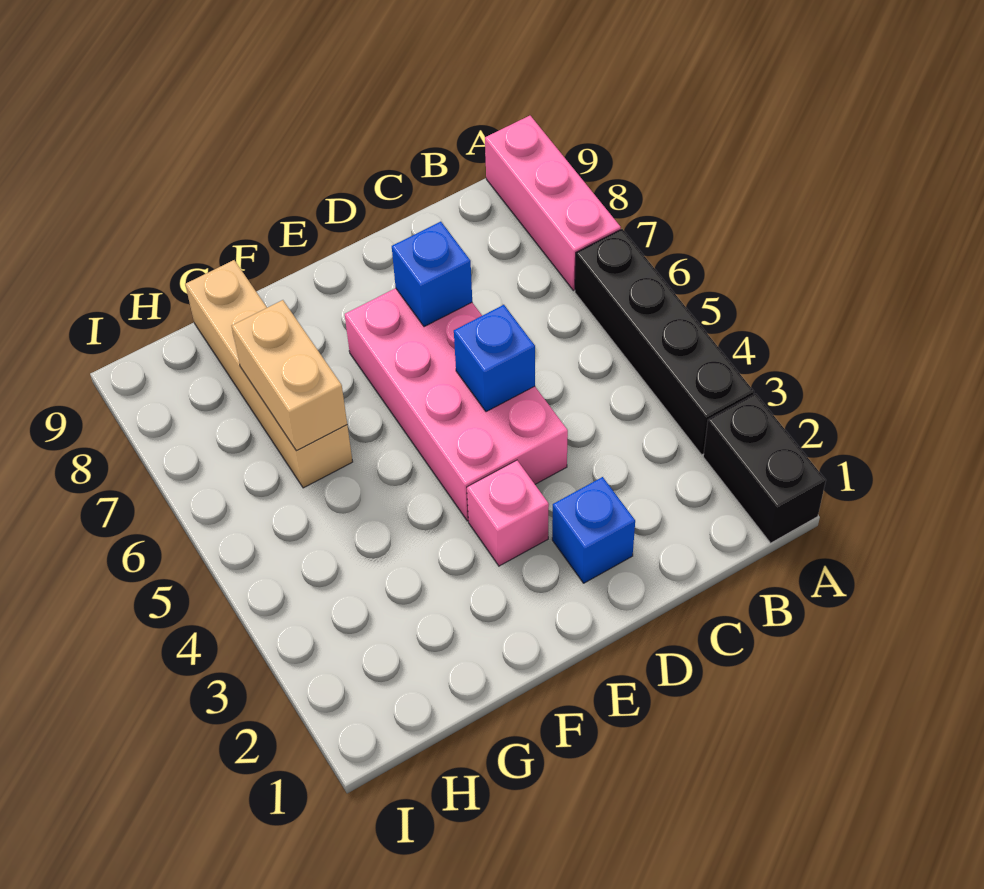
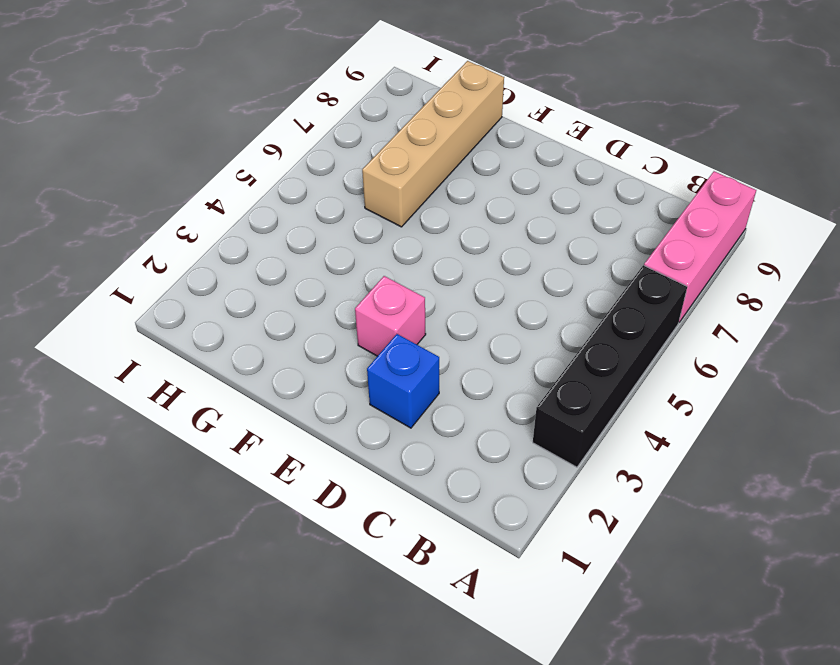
none -> black 1x2 brick [703,394,826,543]
none -> pink 2x4 brick [345,288,568,521]

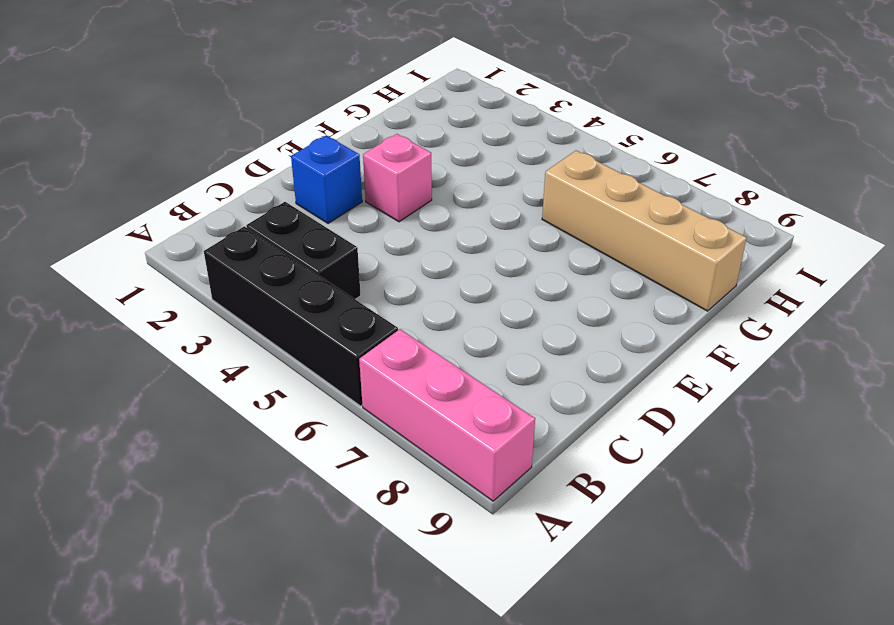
black 1x2 brick [246,202,361,299] -> black 1x2 brick moved to [703,394,826,543]
none -> pink 2x4 brick [345,288,568,521]
none -> blue 1x1 brick [454,305,535,412]

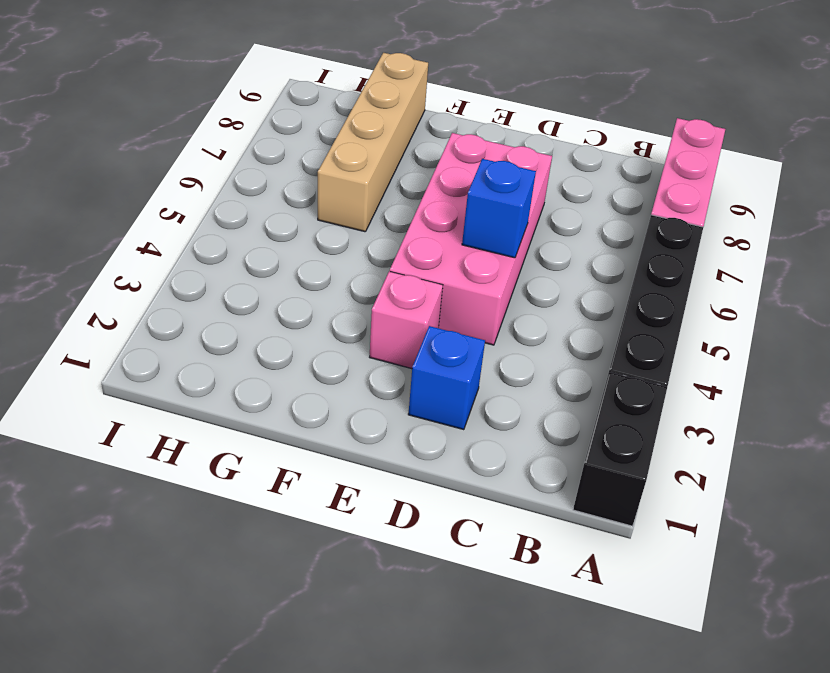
none -> blue 1x1 brick [392,222,472,327]
none -> tan 1x2 brick [232,300,347,451]

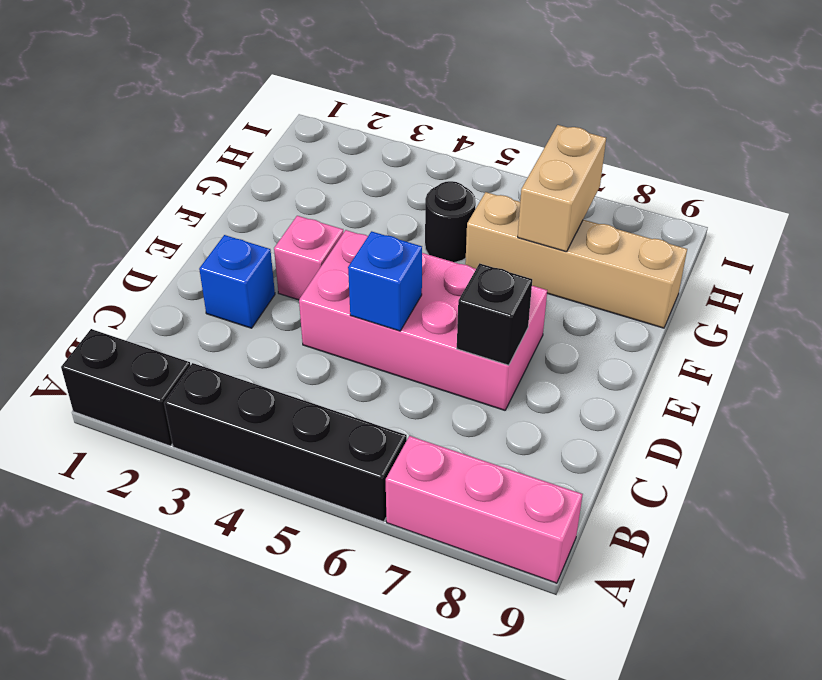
black 1x1 brick [457,263,532,365] -> blue 1x1 brick [392,222,472,327]
black 1x1 round brick [425,181,476,262] -> none
tan 1x2 brick [518,125,606,252] -> tan 1x2 brick turned to [232,300,347,451]

